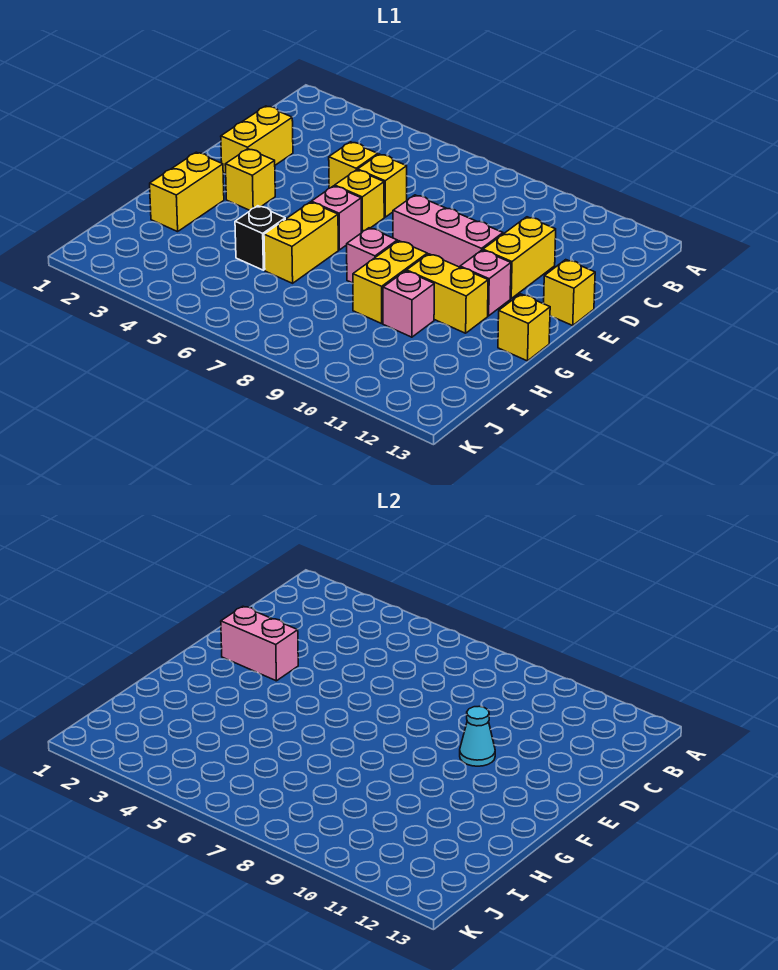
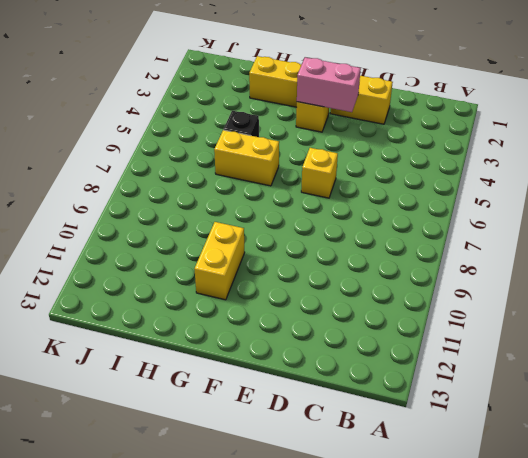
pink 1x2 brick [297,57,361,112] -> pink 1x2 brick turned to [221,606,298,681]
none -> yellow 1x1 brick [329,142,378,188]
none -> yellow 1x1 brick [358,154,407,217]
none -> yellow 1x2 brick [483,217,556,298]

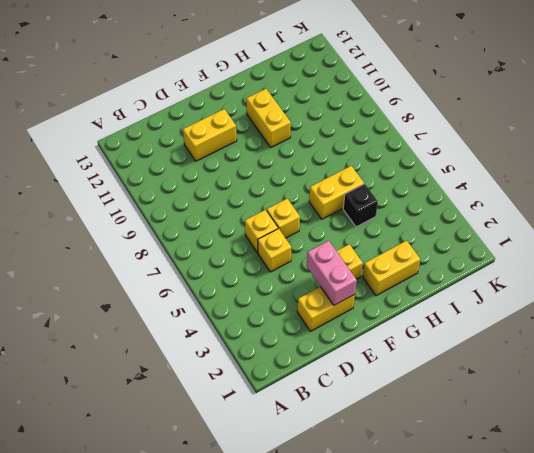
none -> pink 1x3 brick [393,195,503,267]
none -> yellow 1x1 brick [543,260,595,325]
none -> pink 1x1 brick [311,186,361,250]

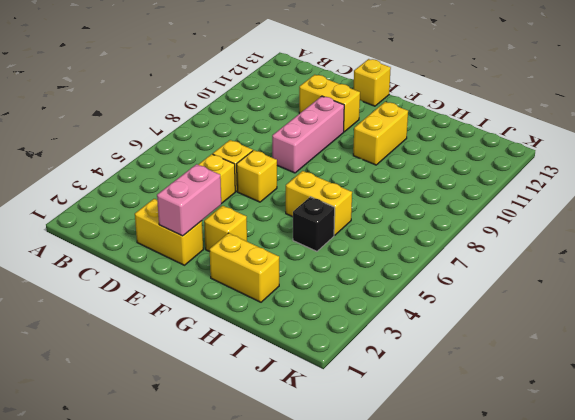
none -> pink 1x1 brick [311,186,361,250]
none -> pink 1x1 brick [460,250,511,316]
none -> pink 1x1 brick [347,228,397,283]

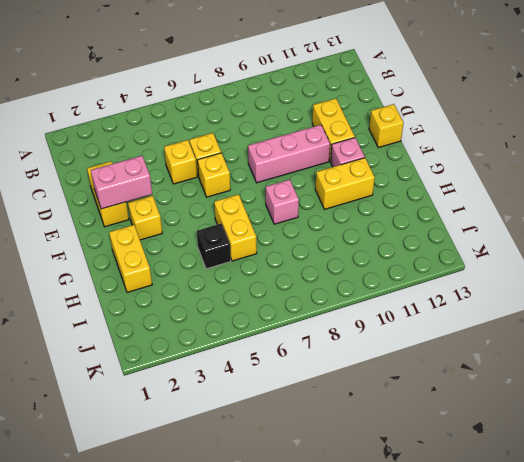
none -> pink 1x1 brick [311,186,361,250]
none -> yellow 1x2 brick [353,241,427,324]
none -> yellow 1x1 brick [498,294,550,361]

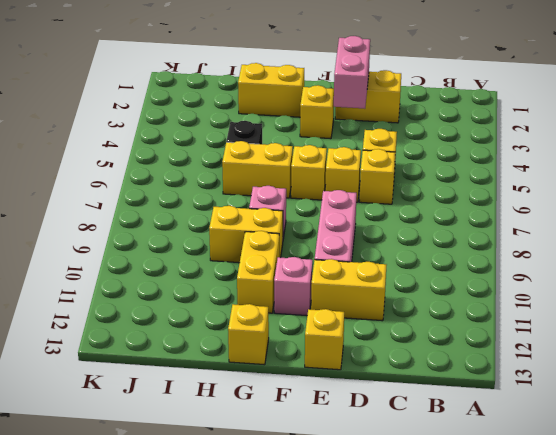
yellow 1x1 brick [291,145,327,200] -> pink 1x1 brick [311,186,361,250]
none -> pink 1x1 brick [383,271,434,337]
none -> cyan 1x1 cone [460,706,495,766]

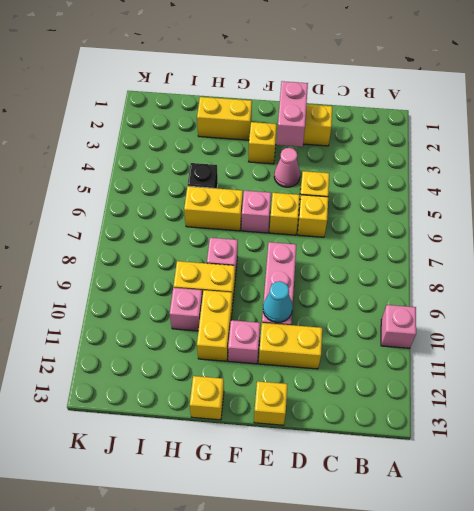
pink 1x1 brick [381,305,416,348] -> none
pink 1x1 cone [274,148,300,187] -> none

